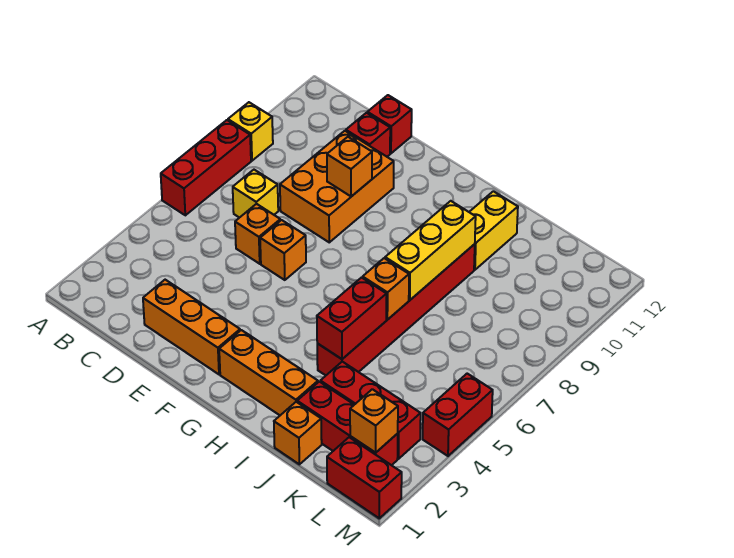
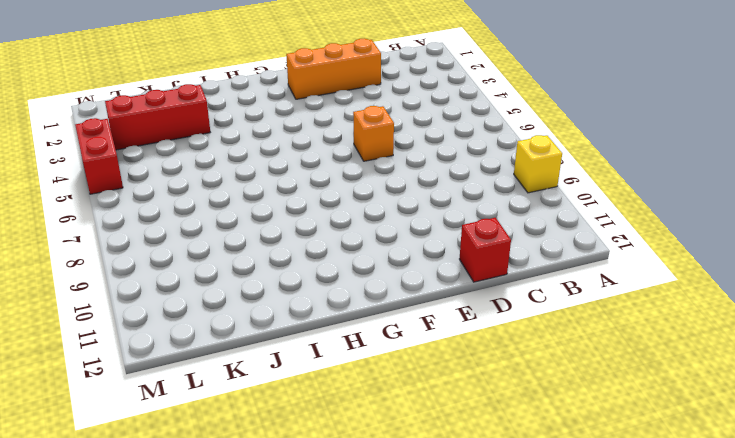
none -> red 1x3 brick [161,120,251,215]
none -> yellow 1x1 brick [233,170,278,218]
none -> orange 1x1 brick [235,204,280,264]

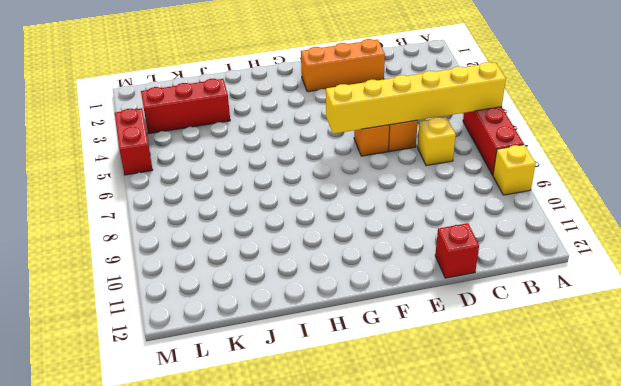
yellow 1x6 brick [326,62,506,134] -> none
none -> orange 2x3 brick [280,131,394,242]
none -> red 1x1 brick [346,113,390,157]
none -> orange 1x3 brick [219,330,318,415]

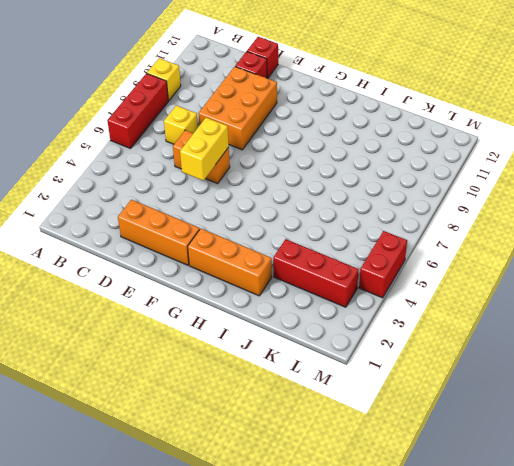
yellow 1x2 brick [180,118,229,181] -> yellow 1x2 brick moved to [470,191,518,270]
none -> red 1x6 brick [317,244,475,375]
none -> orange 1x1 brick [274,402,322,464]
none -> red 1x3 brick [297,382,398,465]

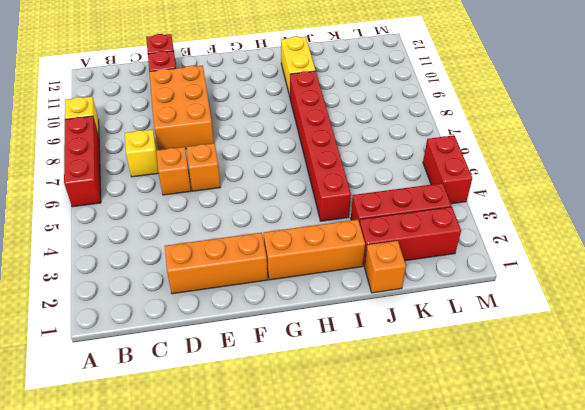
none -> red 1x2 brick [327,437,402,518]
none -> orange 1x1 brick [327,137,372,196]
none -> red 1x2 brick [317,278,387,359]

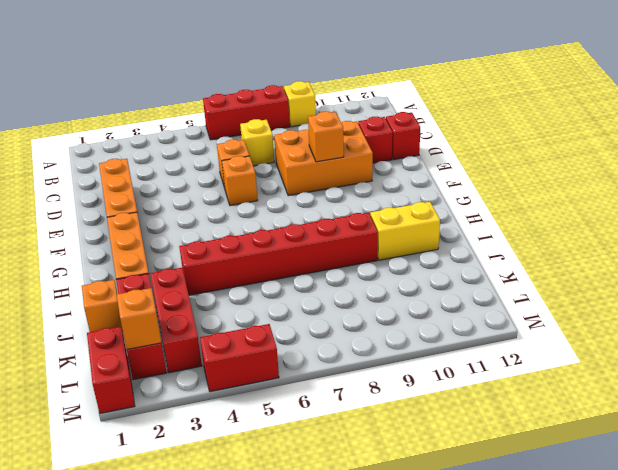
none -> red 1x2 brick [317,278,387,359]
none -> orange 1x1 brick [363,258,409,320]
none -> yellow 1x3 brick [385,201,476,300]

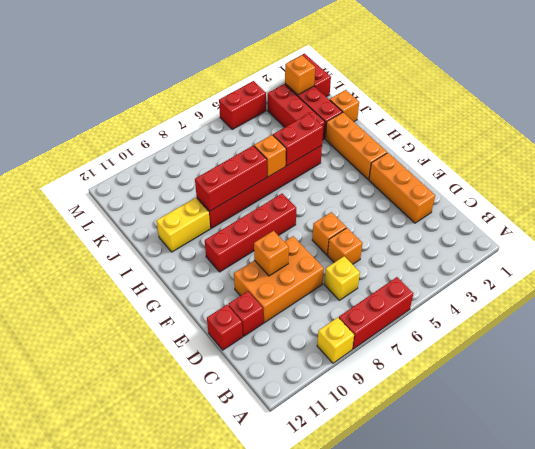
red 1x4 brick [205,194,296,272] -> none
red 1x3 brick [195,146,267,211] -> yellow 1x3 brick [385,201,476,300]

